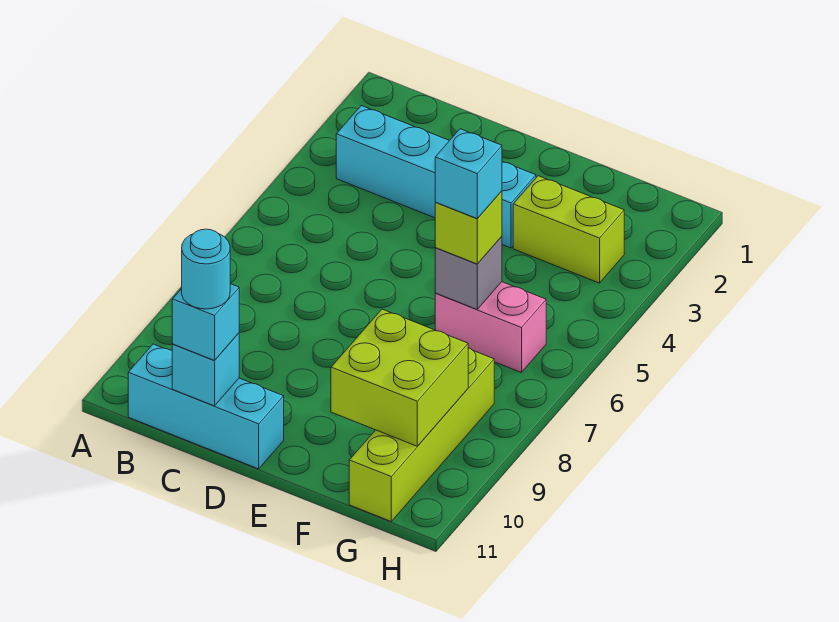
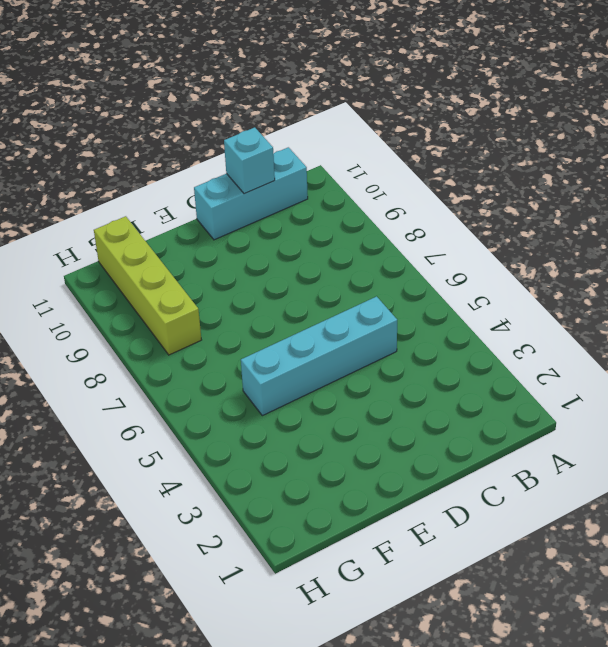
cyan 1x4 brick [241,296,397,416] -> cyan 1x4 brick moved to [336,106,536,248]
none -> lime 1x2 brick [513,176,624,283]
none -> pink 1x2 brick [435,282,546,373]
none -> grey 1x1 brick [435,237,502,309]

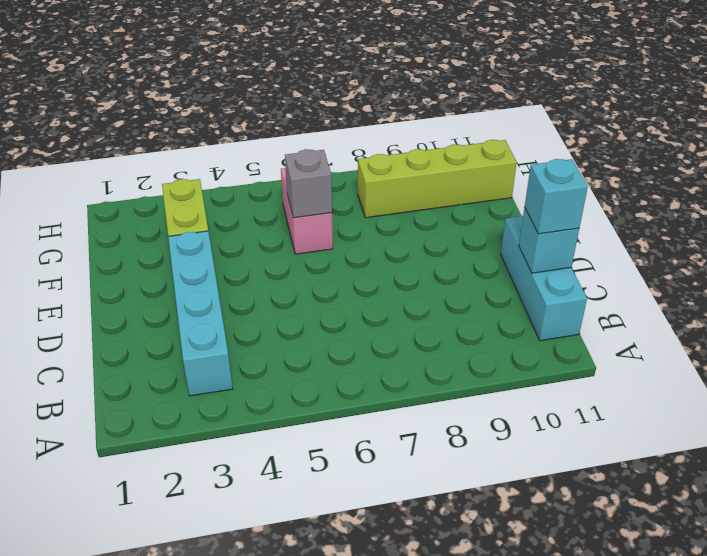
none -> lime 2x2 brick [331,309,468,446]
none -> lime 1x1 brick [435,191,502,264]
none -> cyan 1x1 round brick [182,229,230,309]

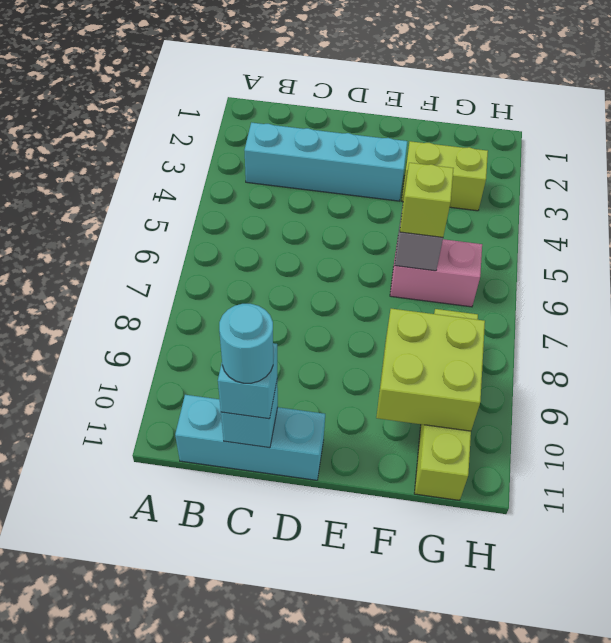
none -> cyan 1x1 brick [435,129,502,218]

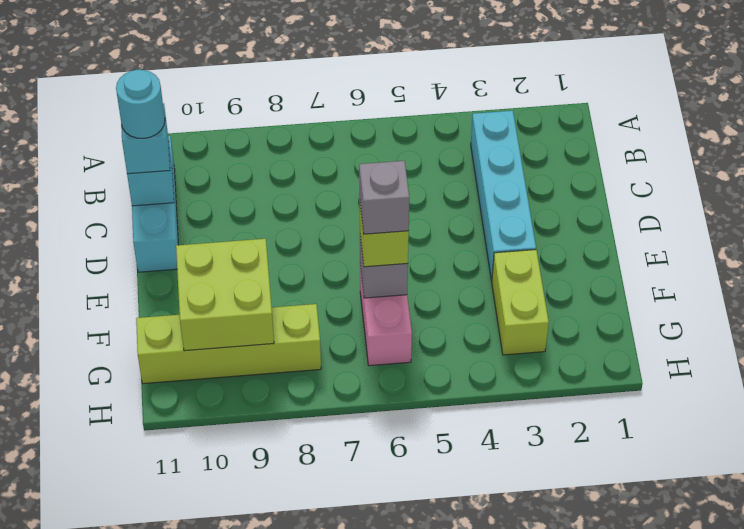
grey 1x1 brick [359,161,409,234] -> cyan 1x1 brick [435,129,502,218]

